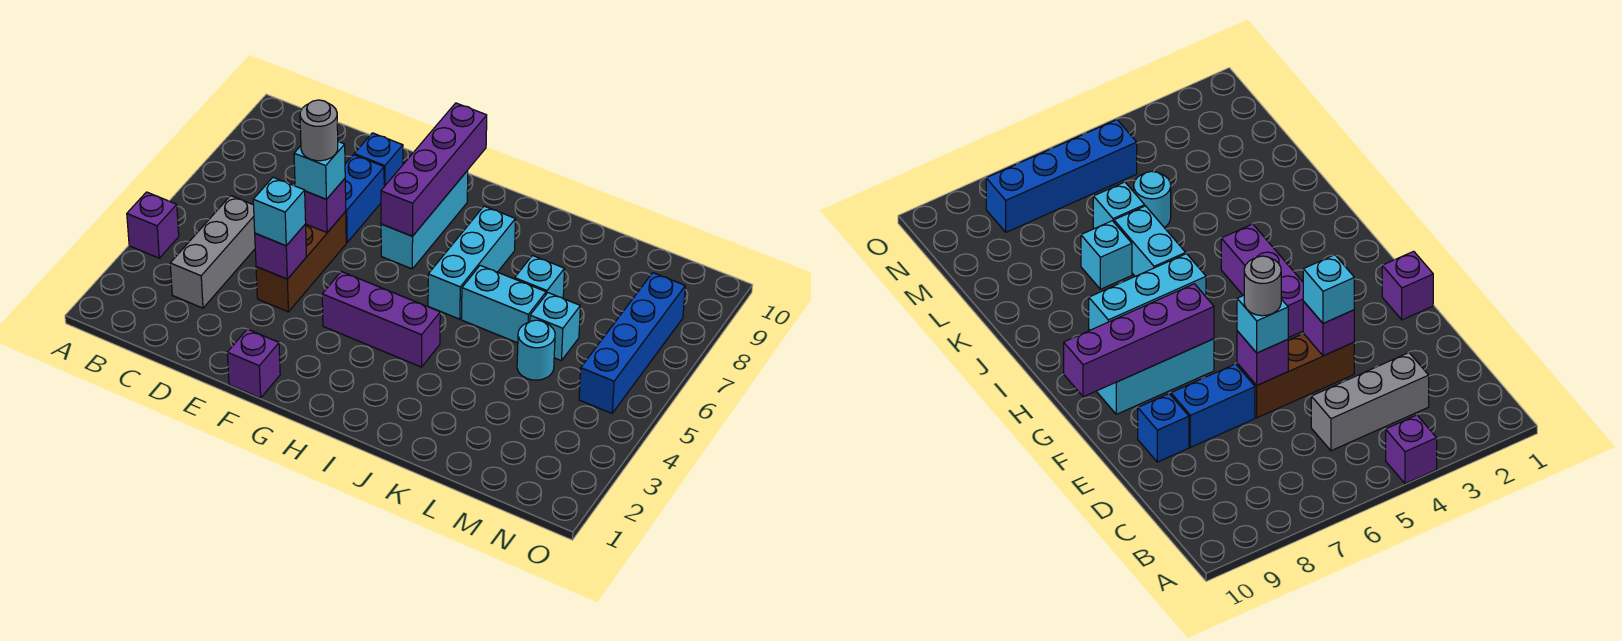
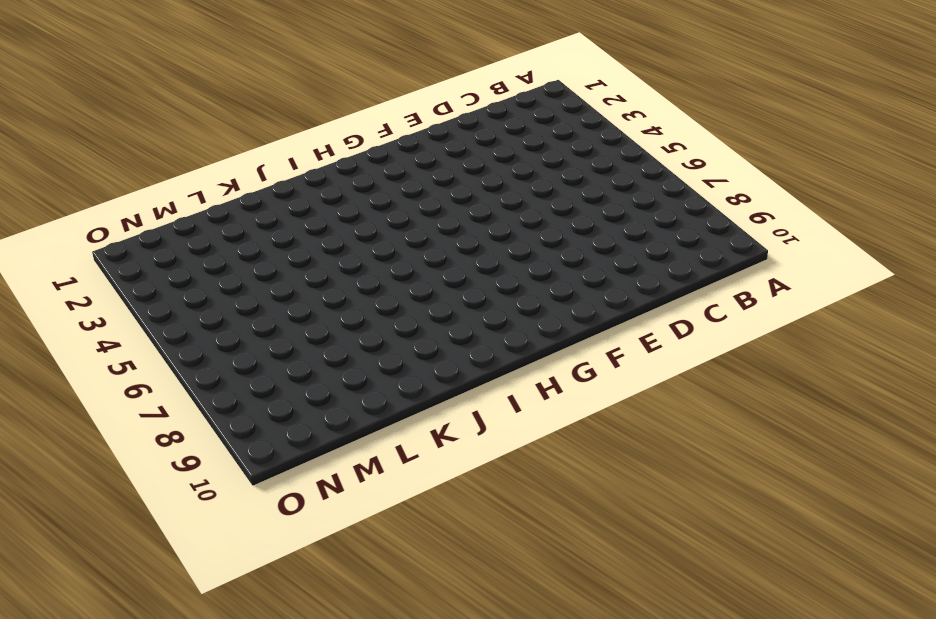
none -> purple 1x1 brick [127,192,179,258]
none -> grey 1x3 brick [170,196,255,308]
none -> brown 1x3 brick [256,212,346,312]

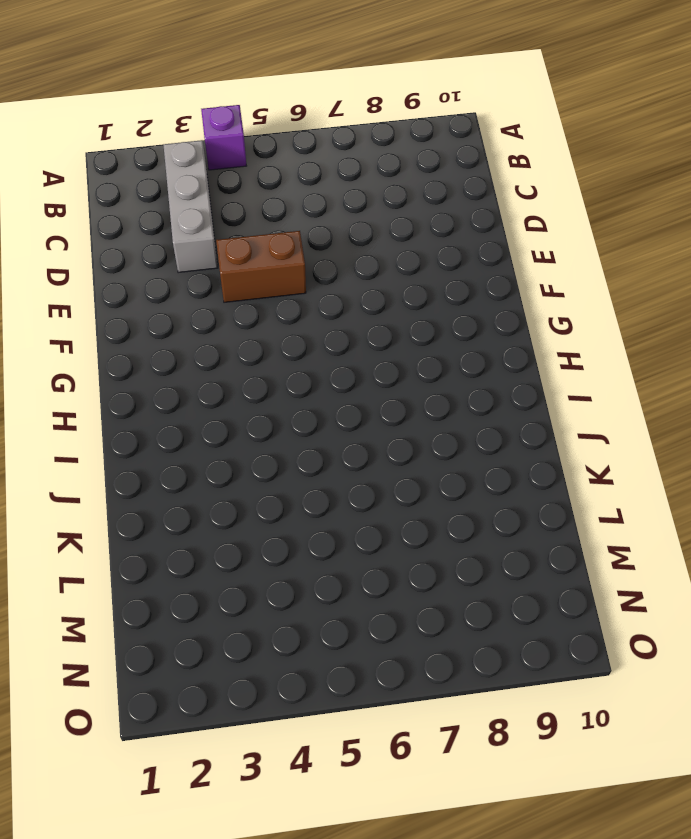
grey 1x3 brick [163,140,218,273] -> grey 1x3 brick turned to [170,196,255,308]
brown 1x2 brick [216,231,306,302] -> brown 1x3 brick [256,212,346,312]
none -> blue 1x2 brick [345,155,384,242]
none -> blue 1x1 brick [354,133,403,186]
none -> purple 1x1 brick [227,329,280,398]

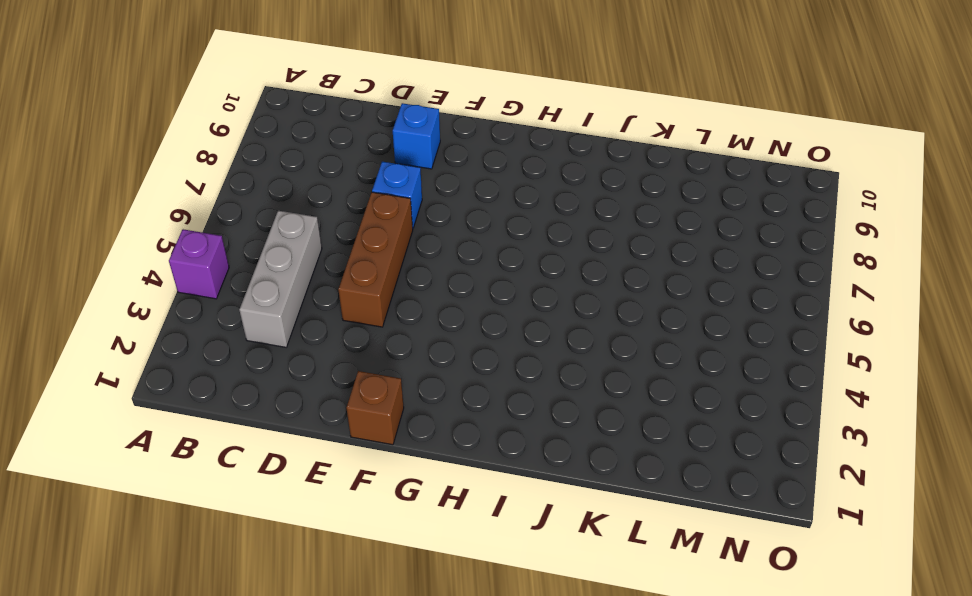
blue 1x1 brick [372,162,422,228] -> blue 1x2 brick [345,155,384,242]
brown 1x1 brick [347,371,404,445] -> purple 1x1 brick [227,329,280,398]
none -> purple 1x3 brick [322,272,440,367]
none -> cyan 1x3 brick [381,171,468,269]
none -> cyan 1x3 brick [428,206,516,319]

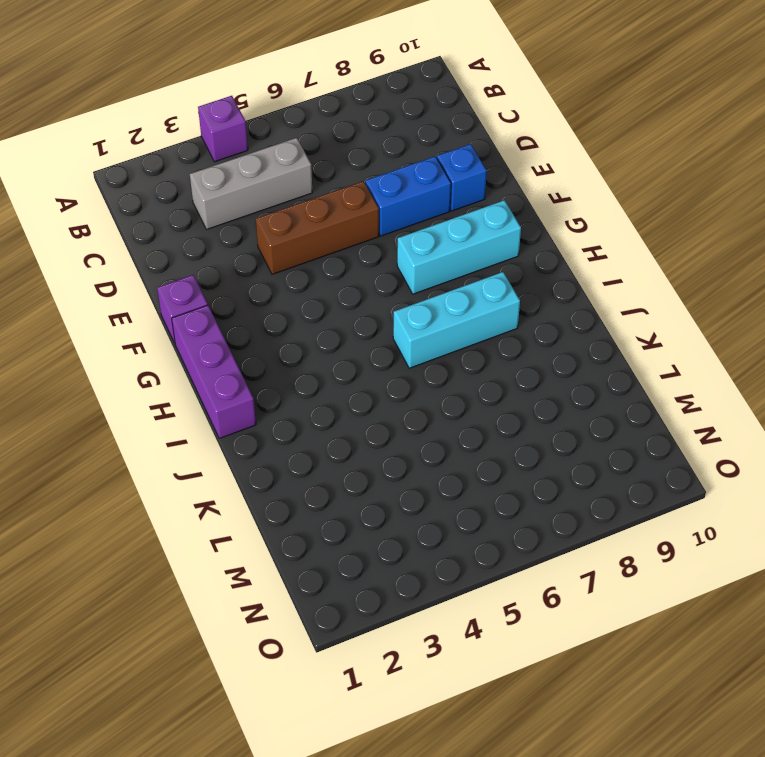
purple 1x3 brick [172,305,256,438] -> purple 1x3 brick moved to [322,272,440,367]
none -> cyan 1x2 brick [461,265,546,343]
none -> cyan 1x1 brick [515,256,565,298]
none -> cyan 1x1 round brick [517,320,555,380]

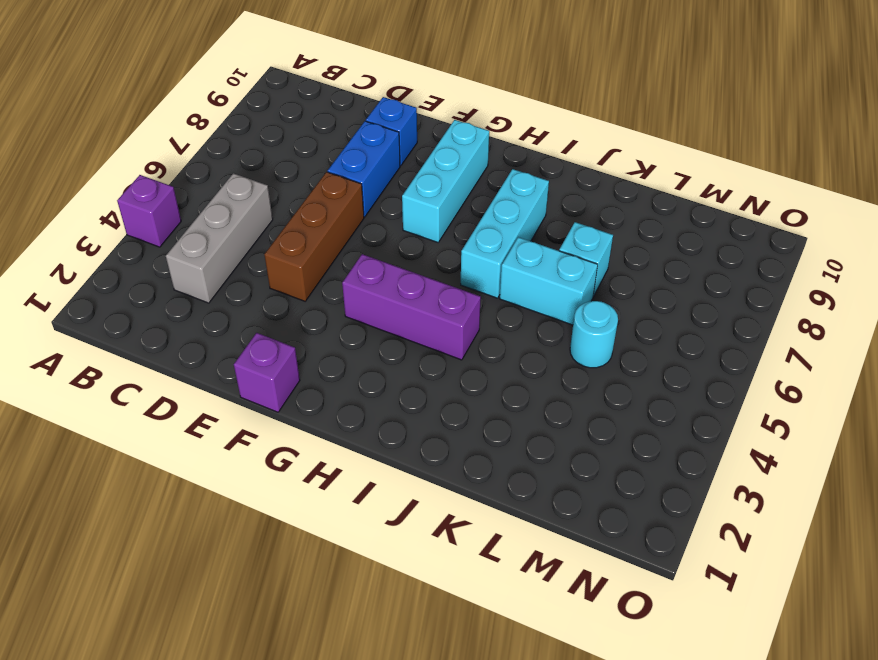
none -> cyan 1x1 brick [530,293,580,360]
none -> blue 1x4 brick [579,273,685,413]
none -> purple 1x1 brick [255,224,306,279]

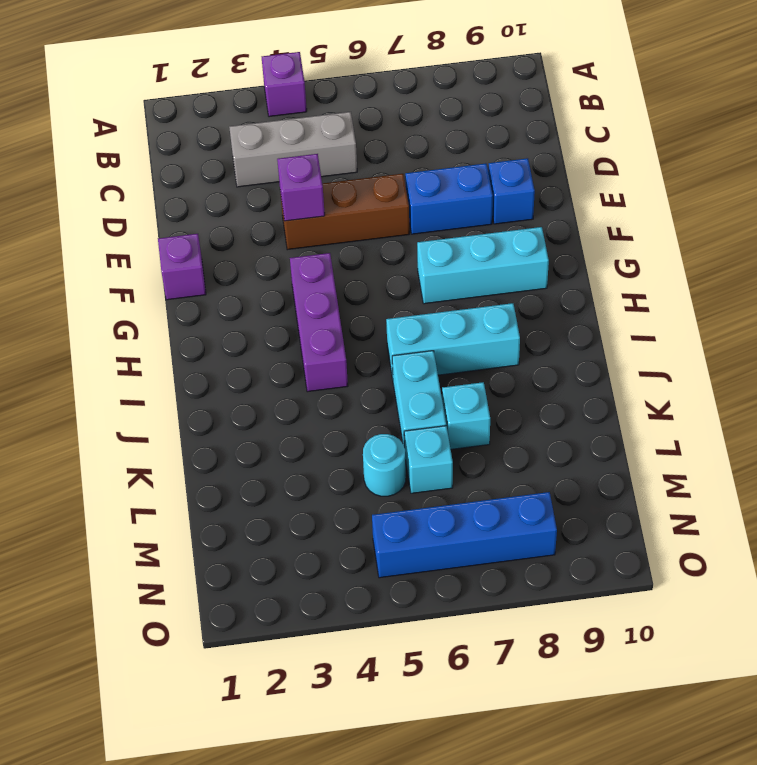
none -> purple 1x1 brick [305,179,346,232]
none -> purple 1x4 brick [381,103,487,236]
none -> cyan 1x1 brick [253,177,306,246]

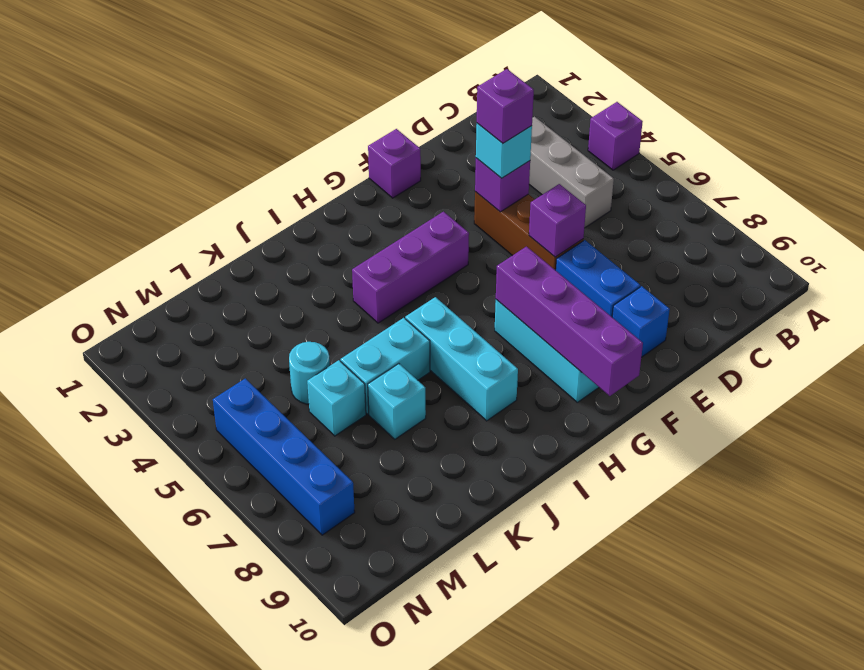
purple 1x1 brick [477,69,534,143] -> none
none -> cyan 1x1 brick [294,142,345,199]
none -> grey 1x1 round brick [300,100,338,161]

